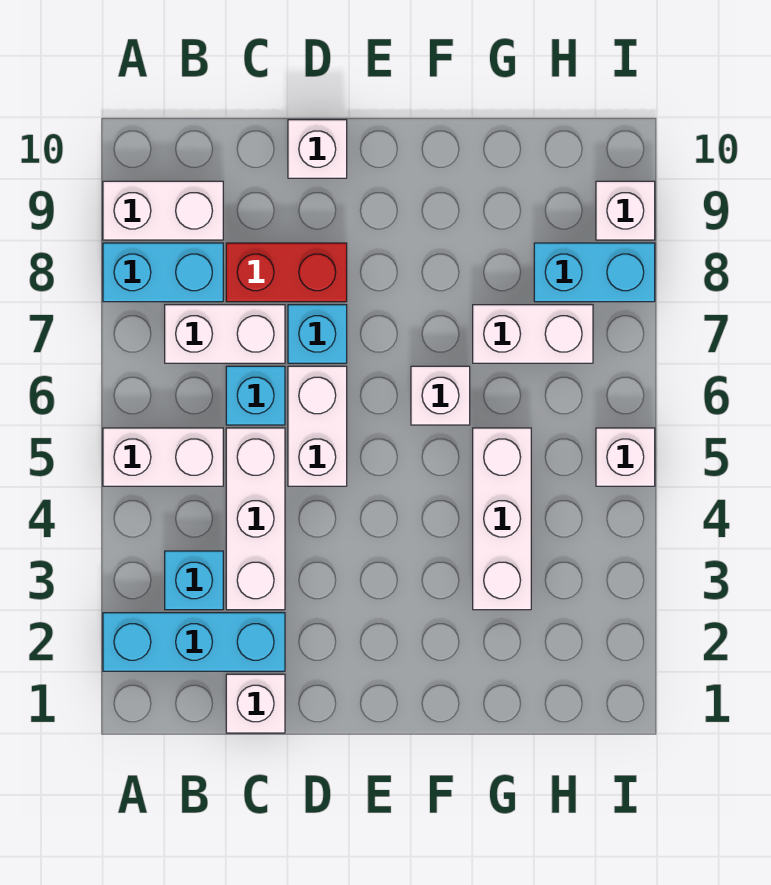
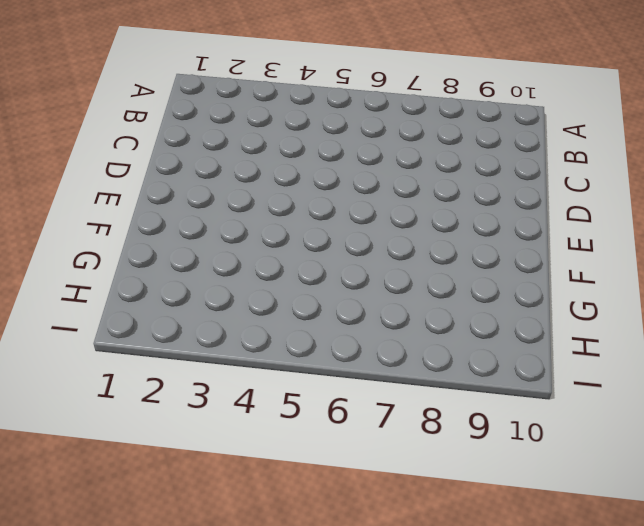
none -> cyan 1x3 brick [103,613,285,671]
none -> white 1x2 brick [103,428,223,486]
none -> cyan 1x2 brick [103,243,223,302]

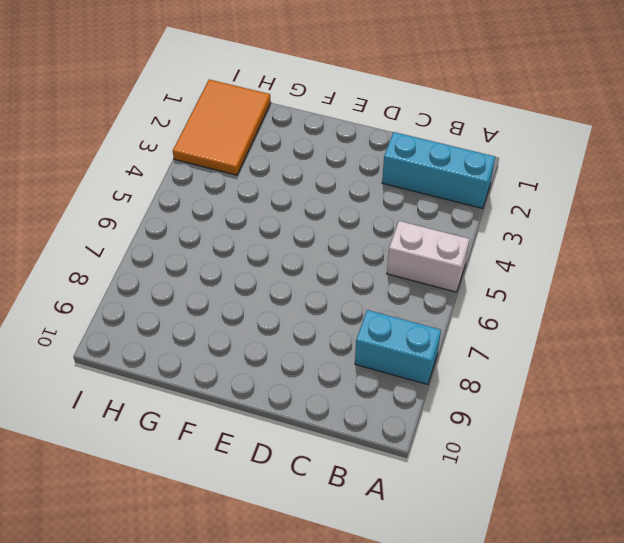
orange 2x3 tile [173,80,271,175] -> none
none -> white 1x2 brick [103,181,223,240]
none -> cyan 1x1 brick [165,551,223,610]
none -> white 1x2 brick [165,305,285,363]

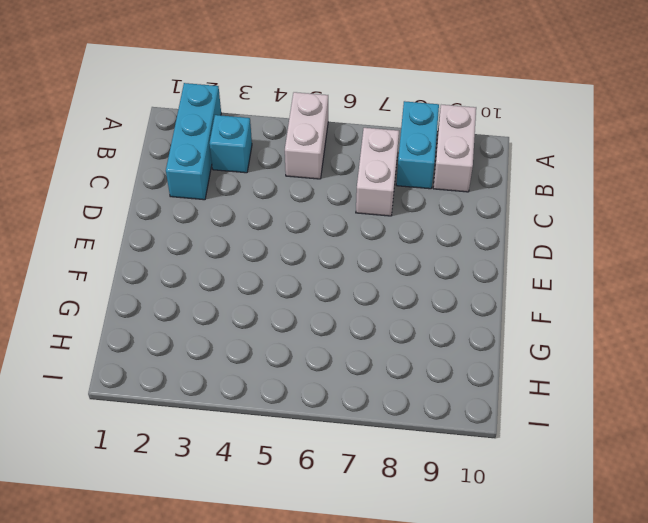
none -> white 1x1 brick [226,674,285,733]
none -> white 1x3 brick [226,428,285,610]
none -> cyan 1x1 brick [226,366,285,425]

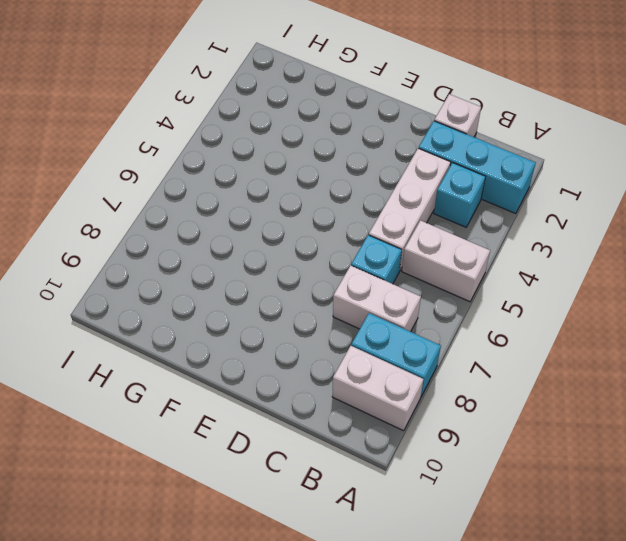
none -> red 1x2 brick [226,243,347,302]
none -> white 1x2 brick [288,366,347,486]
none -> cyan 1x1 brick [288,305,347,363]

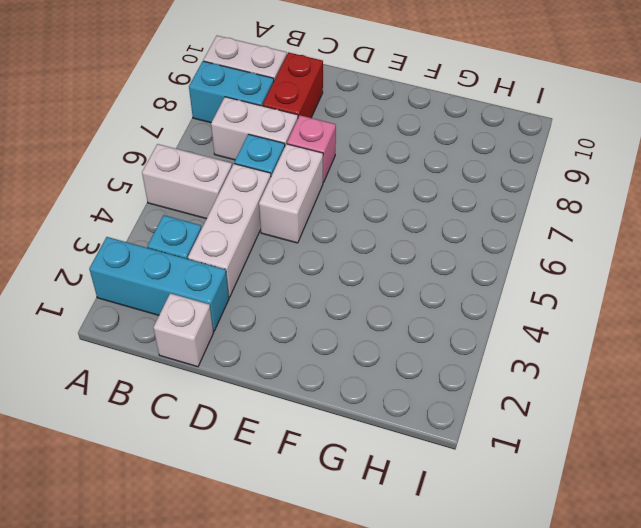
red 1x2 brick [263,52,323,118] -> red 1x2 brick turned to [226,243,347,302]
pink 1x1 brick [287,115,336,183] -> cyan 1x1 brick [288,305,347,363]
none -> white 1x1 brick [288,120,347,178]
none -> white 1x1 brick [411,366,470,425]
none -> white 1x3 brick [473,428,531,610]

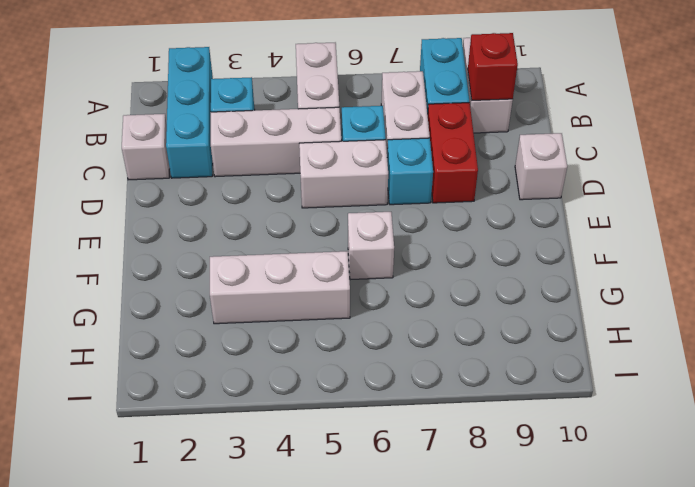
red 1x1 brick [468,33,518,100] -> none
none -> white 1x2 brick [473,305,593,363]
none -> cyan 1x2 brick [534,243,655,302]
none -> white 1x1 brick [596,428,655,486]

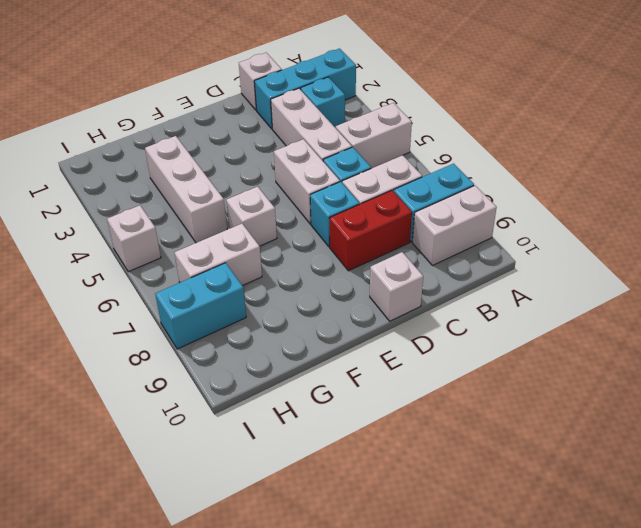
none -> white 1x1 brick [596,181,655,240]

